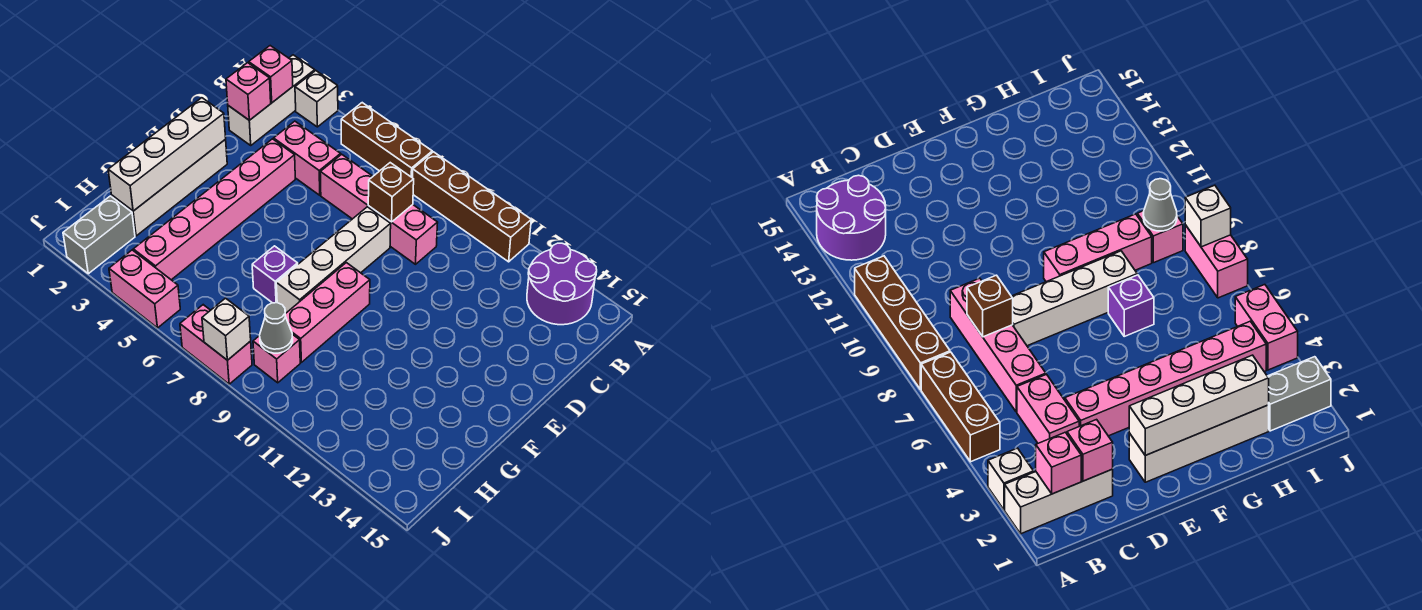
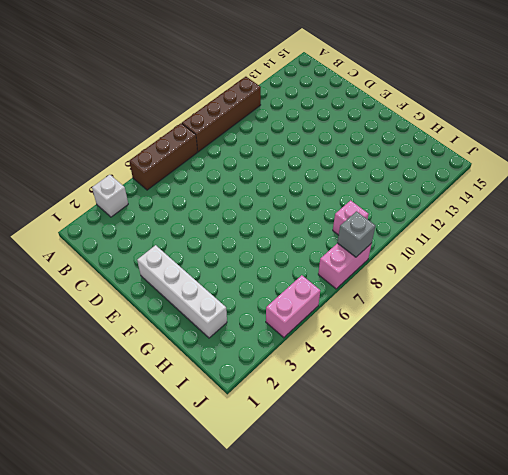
grey 1x1 brick [337,211,376,257] -> white 1x1 brick [202,298,251,360]
none -> white 1x3 brick [228,55,315,145]
none -> purple 2x2 round brick [527,243,597,325]
none -> pink 1x2 brick [274,121,341,195]

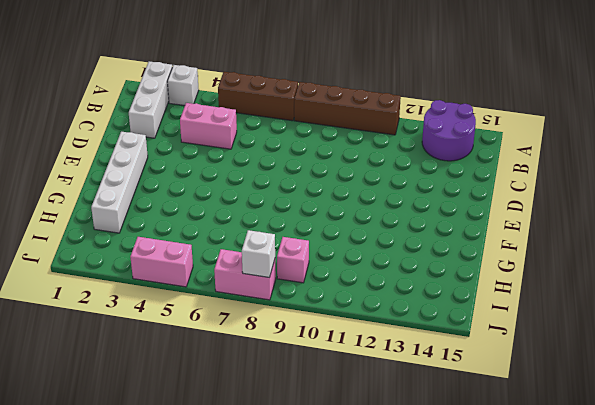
none -> pink 1x4 brick [320,154,438,264]
none -> pink 1x6 brick [133,139,295,280]
none -> white 1x4 brick [276,207,391,313]

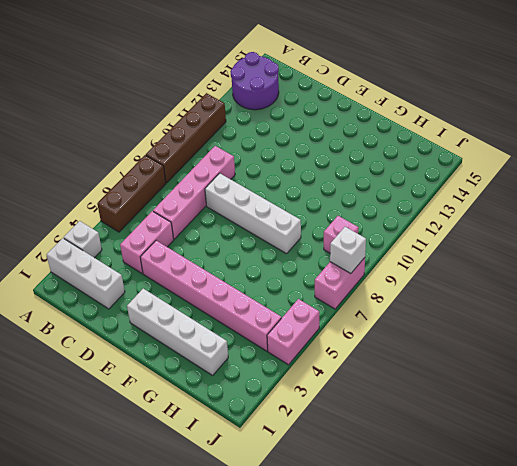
none -> pink 1x3 brick [285,263,370,362]
none -> purple 1x1 brick [252,246,298,303]
none -> grey 1x2 brick [63,196,135,274]

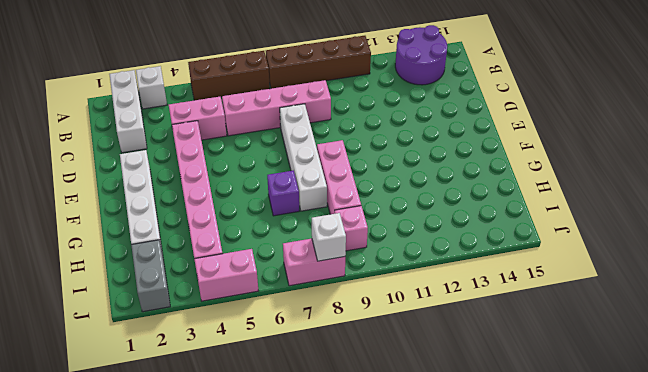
none -> pink 1x1 brick [249,46,293,103]
none -> pink 1x1 brick [226,63,271,120]
none -> brown 1x1 brick [368,163,414,222]

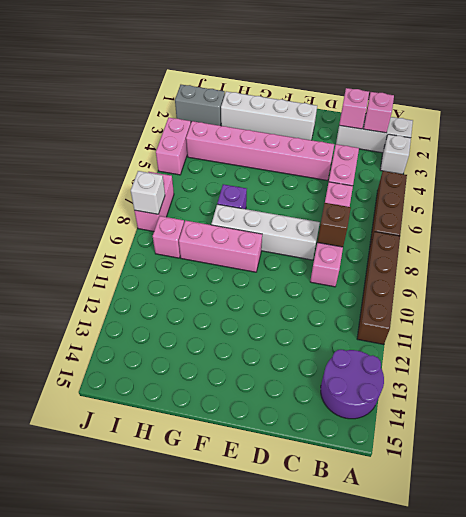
none -> white 1x4 brick [108,98,226,211]
none -> grey 1x1 cone [260,303,293,353]

